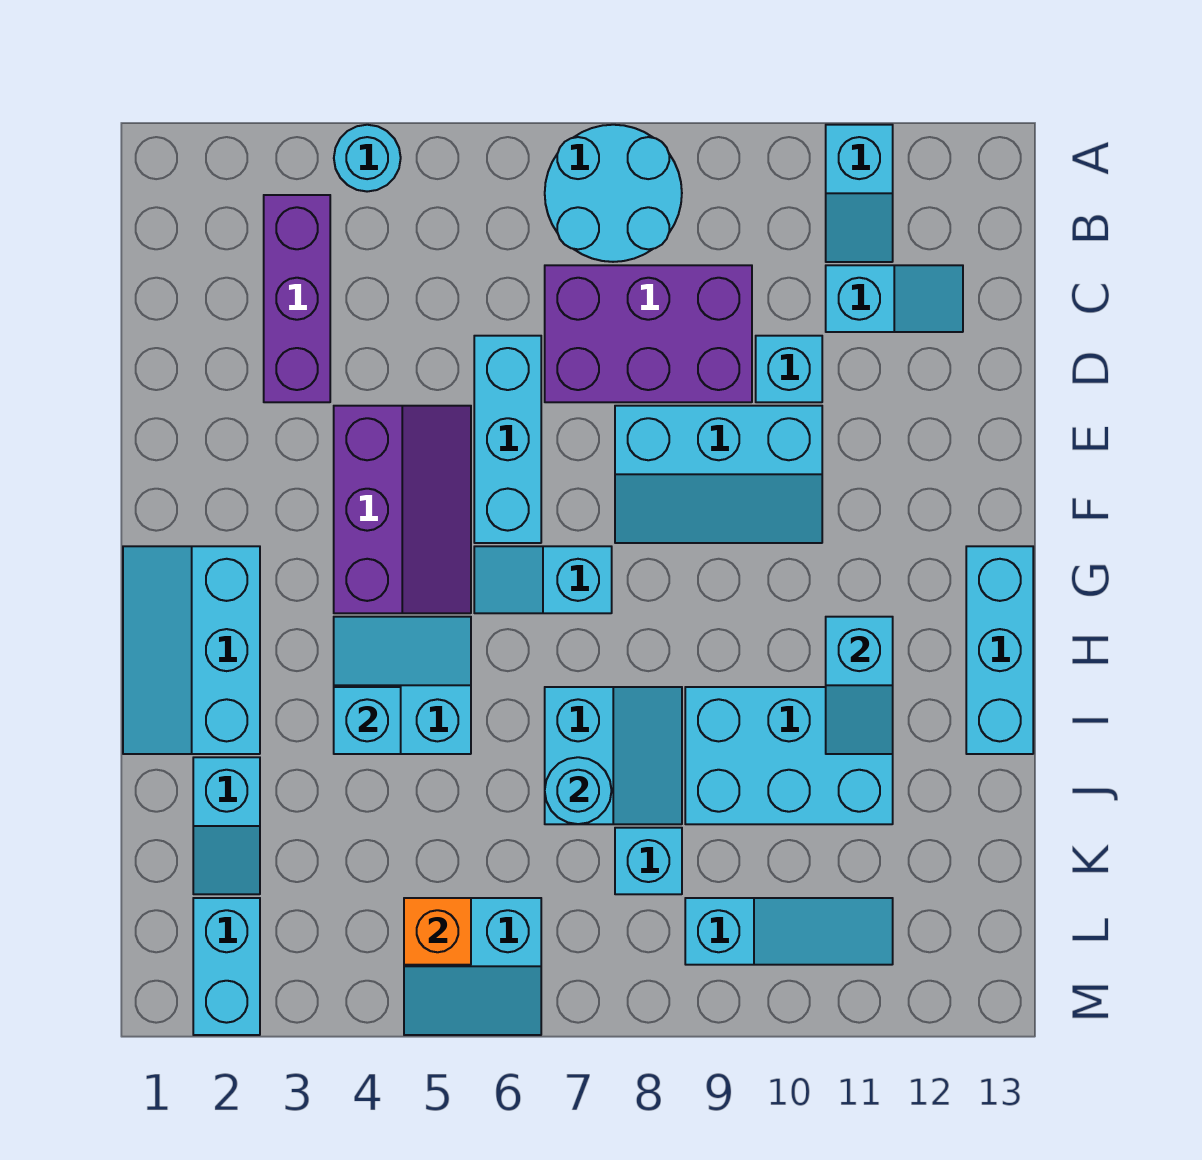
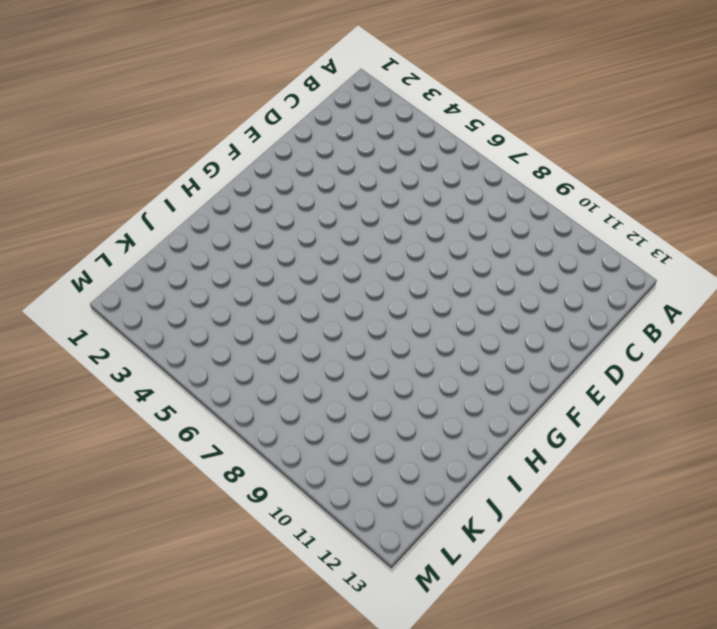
none -> cyan 1x1 round brick [334,125,401,192]
none -> cyan 2x2 round brick [545,125,682,262]
none -> cyan 1x2 slope [826,125,893,262]

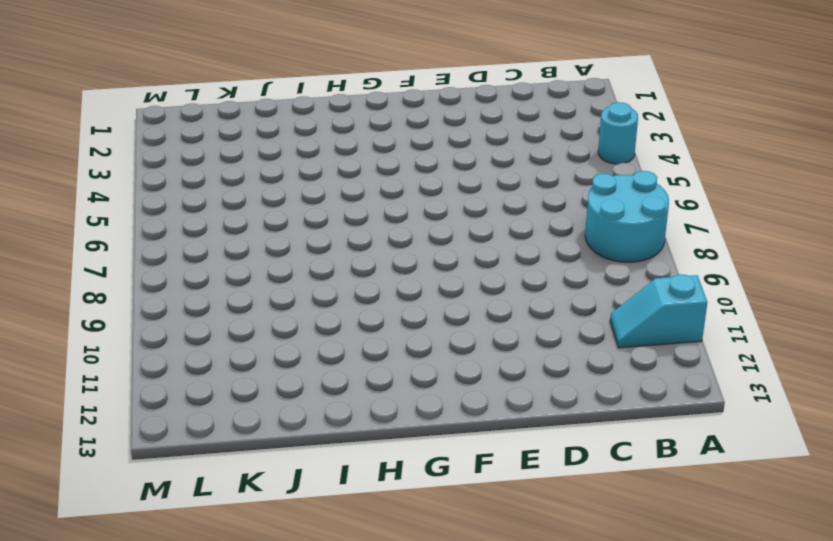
none -> purple 1x3 brick [264,195,330,402]
none -> purple 2x3 brick [545,265,752,402]
none -> cyan 1x2 slope [826,265,963,332]

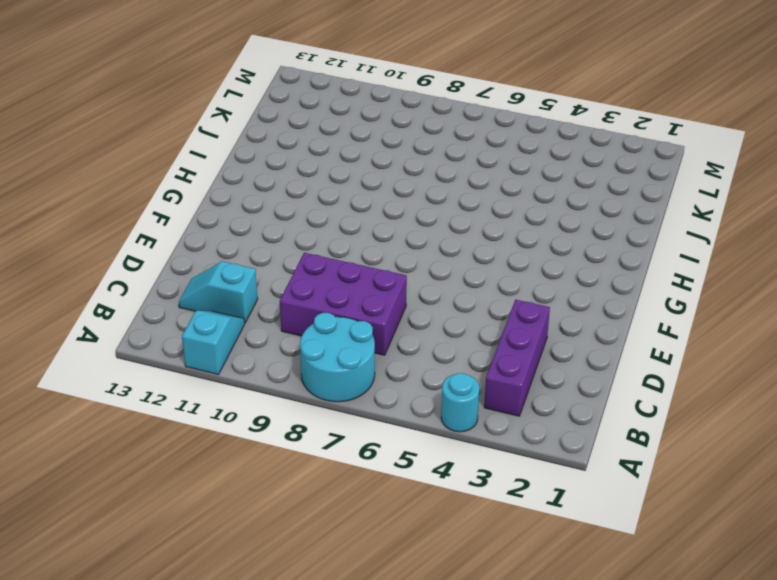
none -> cyan 1x3 brick [474,336,541,543]
none -> cyan 1x1 brick [756,336,822,402]
none -> purple 2x3 slope [334,406,471,613]

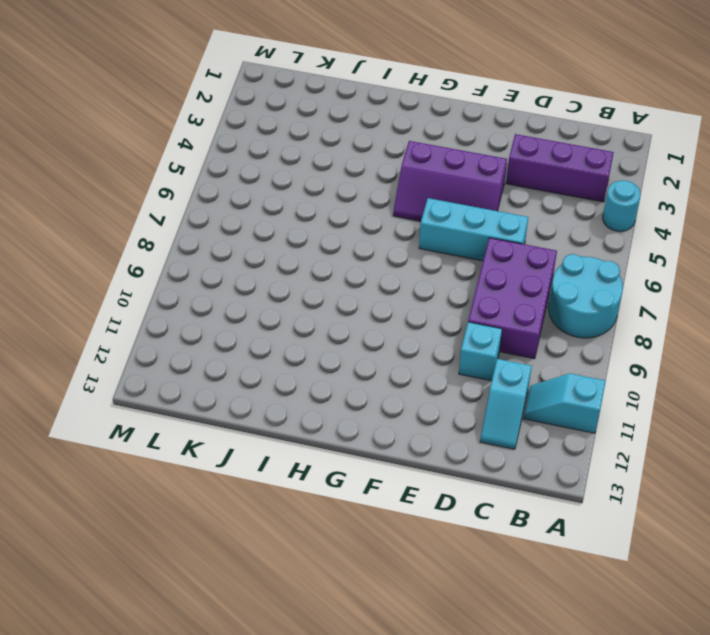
none -> cyan 2x3 slope [615,406,822,543]
none -> cyan 2x3 slope [123,546,260,754]
none -> cyan 1x2 slope [474,546,612,613]

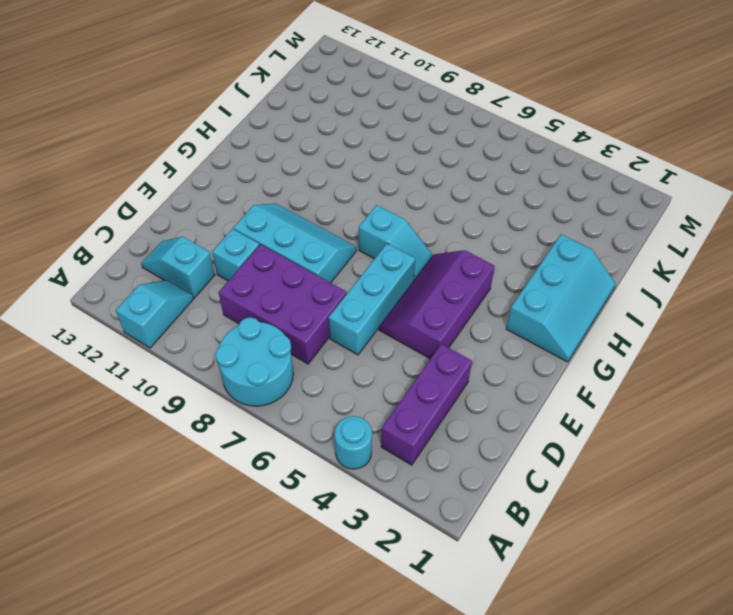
none -> cyan 1x3 brick [966,546,1033,754]
none -> cyan 2x2 slope [334,617,471,754]
none -> cyan 2x2 slope [545,687,682,824]

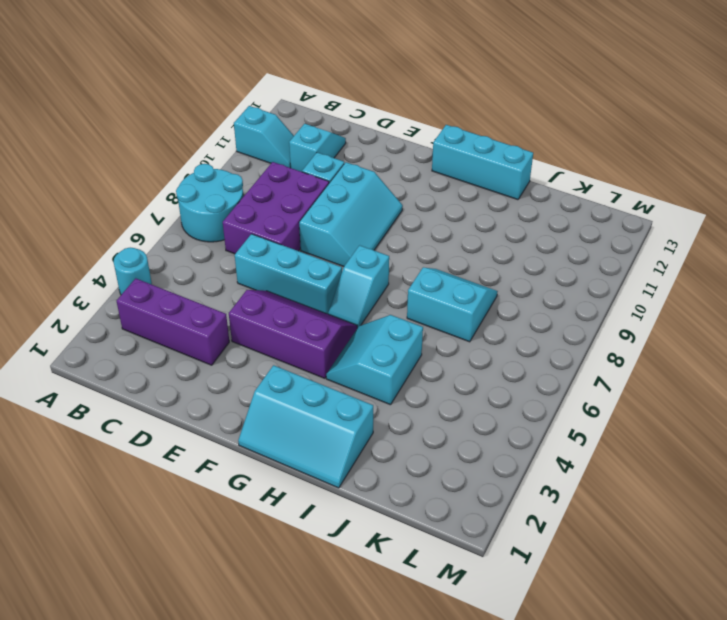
none -> cyan 2x3 brick [685,687,893,824]
none -> cyan 1x2 slope [193,757,260,894]
none -> cyan 1x1 brick [615,828,682,894]

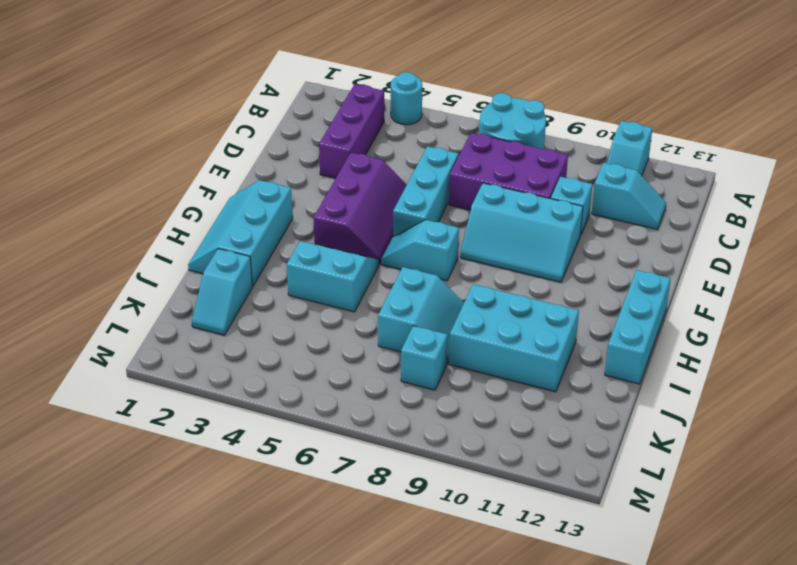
none -> cyan 1x2 brick [193,898,260,1035]
none -> cyan 2x2 slope [404,898,541,1035]
none -> cyan 1x3 slope [685,898,893,965]

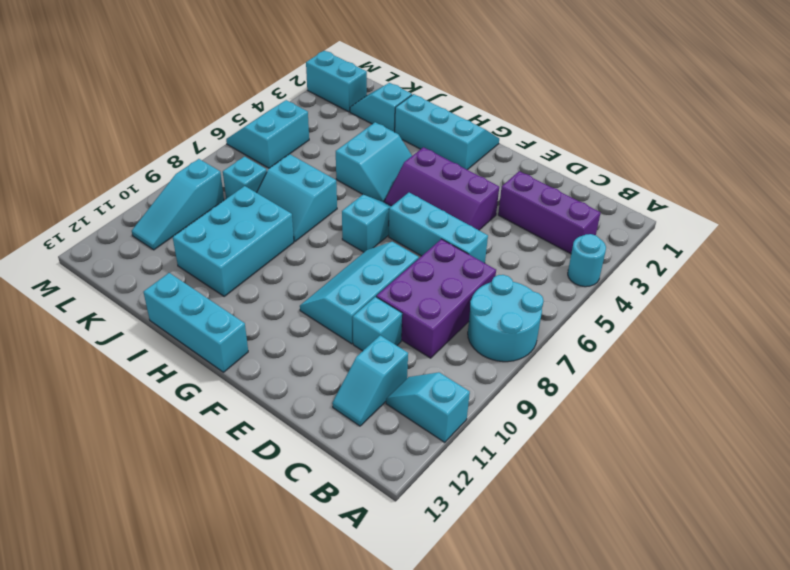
none -> cyan 1x2 slope [826,617,893,754]
none -> cyan 1x1 brick [334,687,401,754]
none -> cyan 1x1 round brick [545,757,612,824]

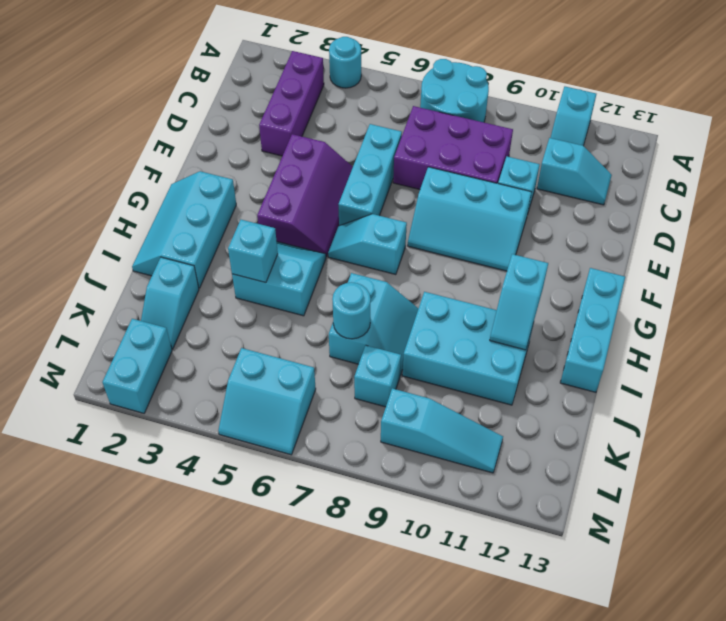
none -> orange 1x1 brick [404,898,471,965]

